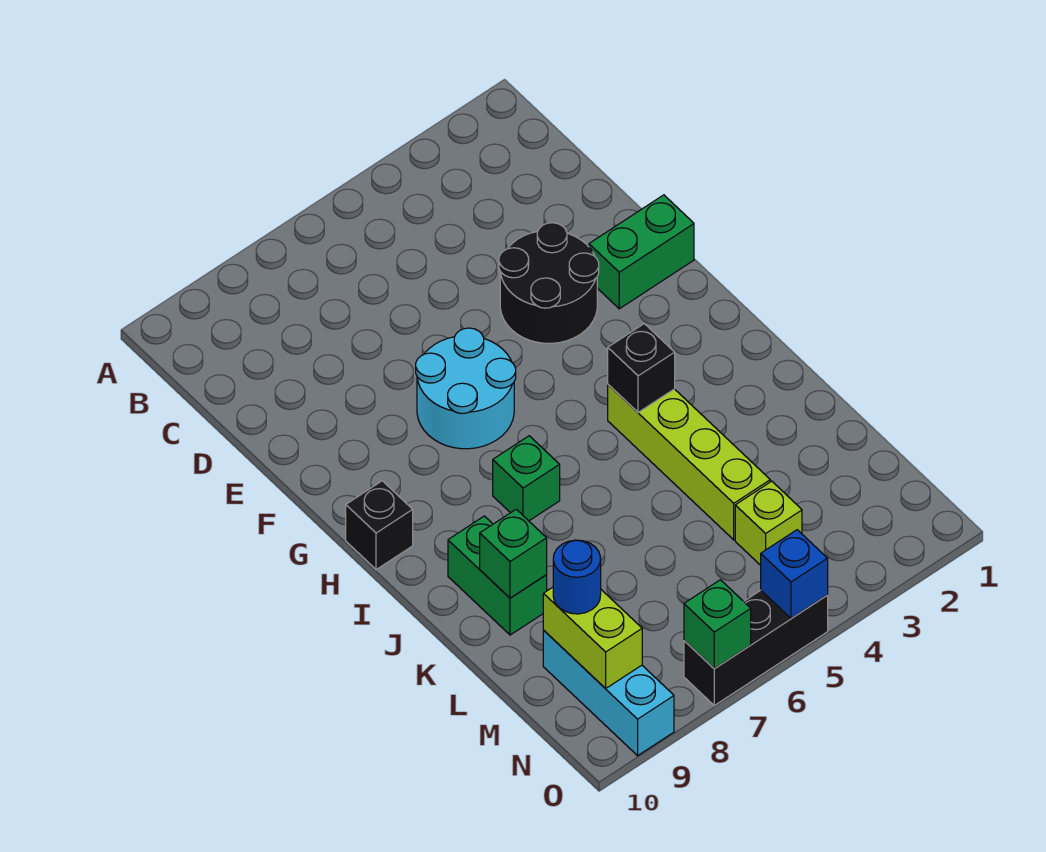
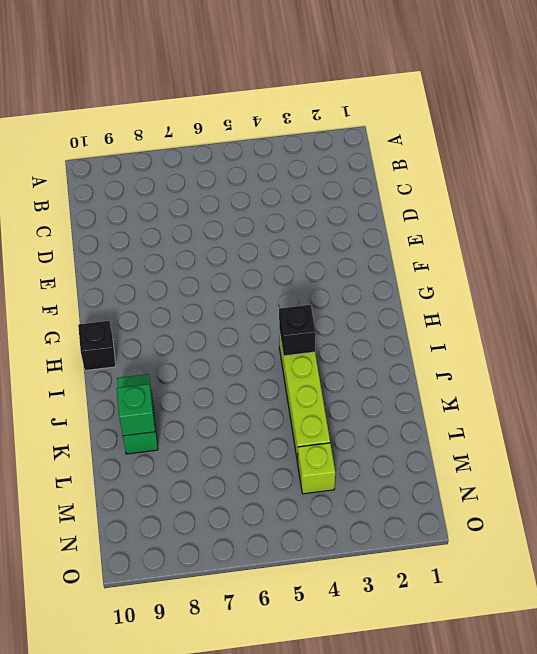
none -> black 2x2 round brick [499,223,599,343]
none -> green 1x2 brick [589,195,694,309]
none -> cyan 2x2 round brick [416,328,516,449]

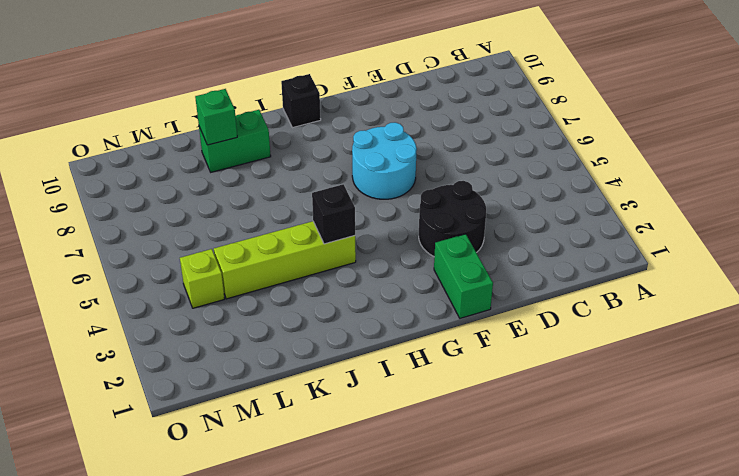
none -> green 1x1 brick [493,436,560,521]
none -> cyan 1x3 brick [543,631,674,756]
none -> black 1x3 brick [684,590,828,705]

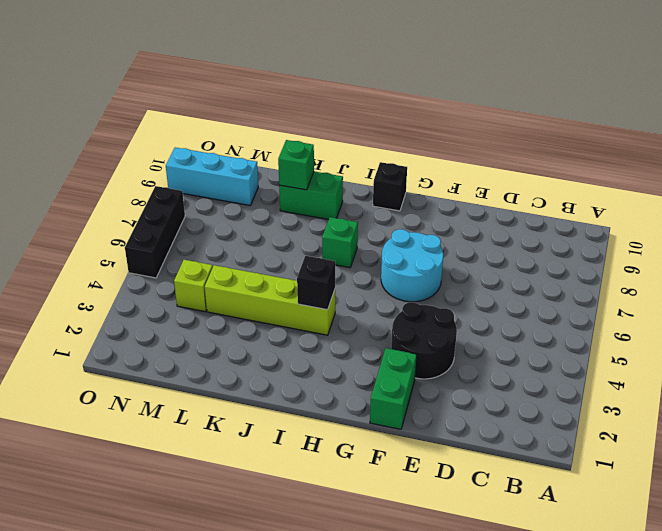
none -> lime 1x2 brick [543,587,642,689]
none -> blue 1x1 brick [761,530,828,618]
none -> green 1x1 brick [684,580,751,669]

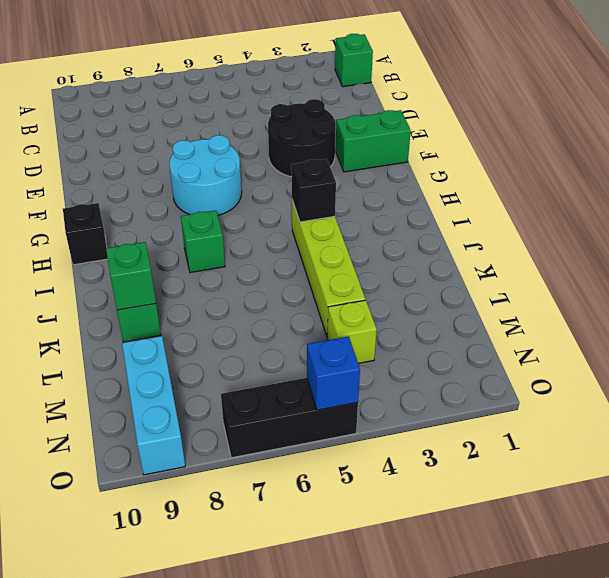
green 1x1 brick [335,34,373,87] -> green 1x1 brick moved to [684,580,751,669]
none -> lime 1x2 brick [543,587,642,689]
none -> blue 1x1 round brick [553,540,601,614]

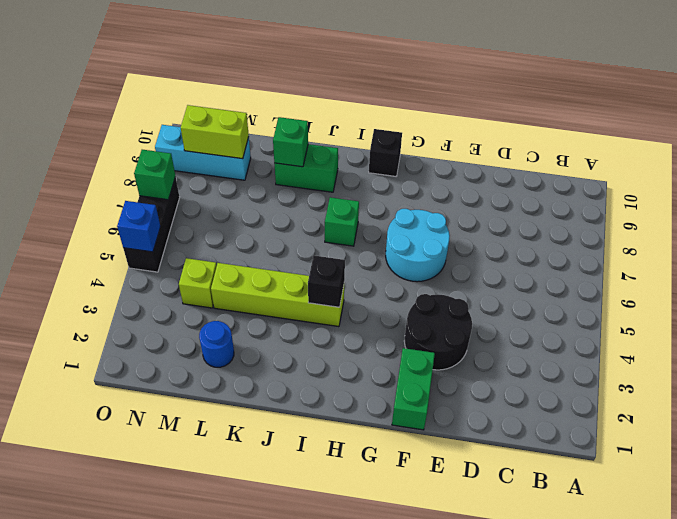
blue 1x1 round brick [199,321,234,367] -> blue 1x1 round brick moved to [553,540,601,614]

